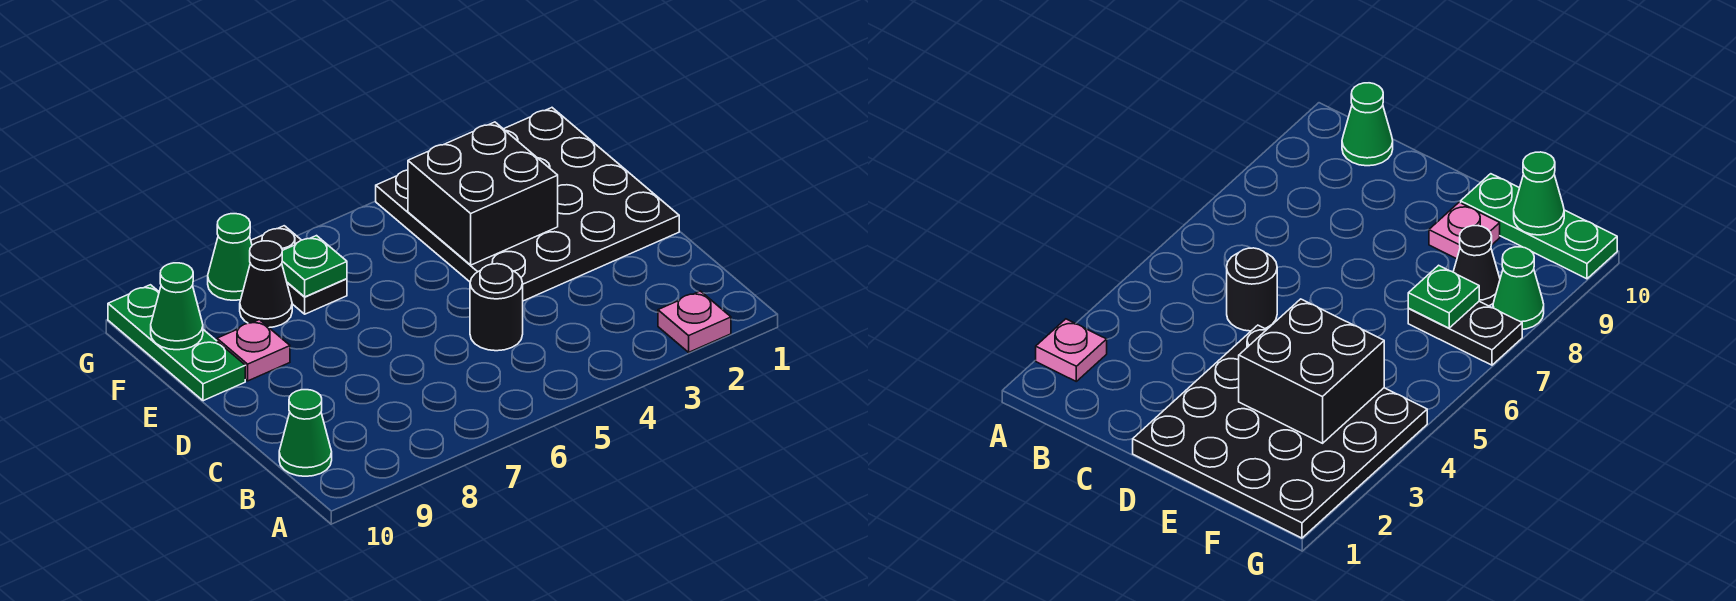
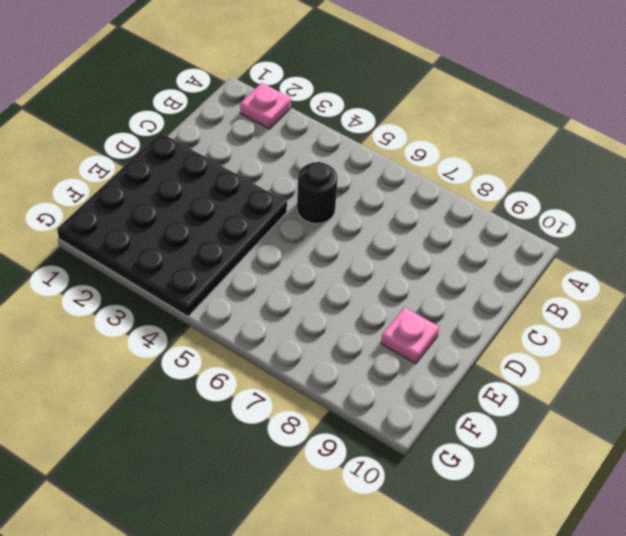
none -> green 1x1 cone [279,390,332,476]
none -> green 1x3 plate [108,285,245,401]
none -> black 1x2 plate [251,226,347,314]

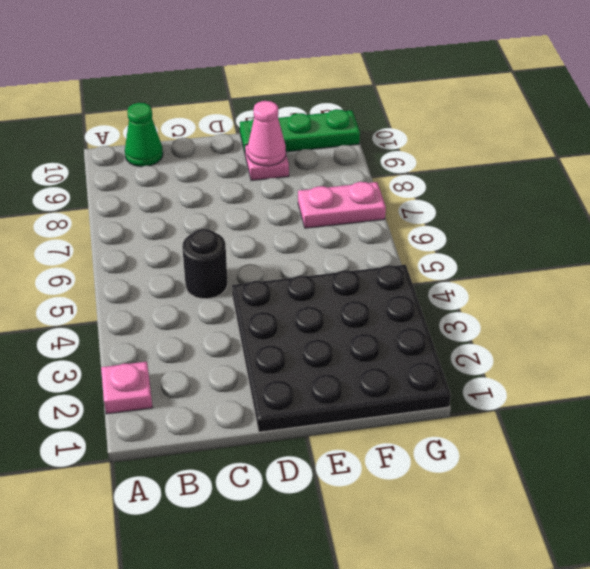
pink 1x1 cone [248,101,286,166] -> none
pink 1x2 plate [298,182,386,228] -> black 1x2 plate [251,226,347,314]
none -> black 1x1 cone [240,241,292,327]
none -> green 1x1 cone [208,214,252,300]
none -> black 2x2 brick [408,122,558,265]

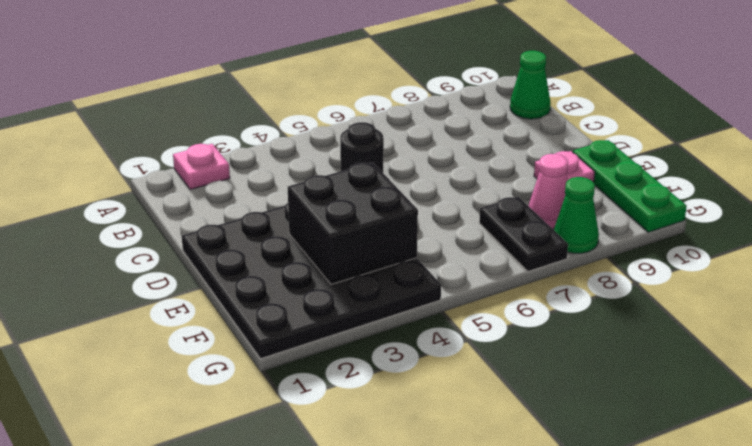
pink 1x1 cone [529,154,568,229] -> black 1x1 cone [240,241,292,327]
none -> green 1x1 plate [282,236,347,297]
none -> green 1x1 cone [151,263,203,350]

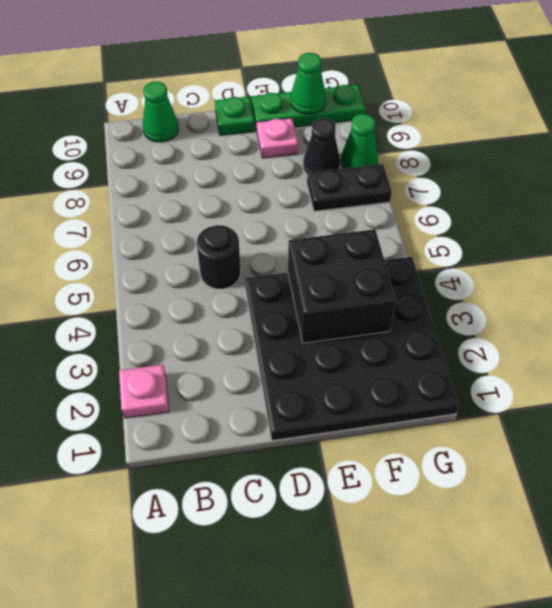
green 1x1 plate [215,97,255,136] -> green 1x1 plate moved to [282,236,347,297]

